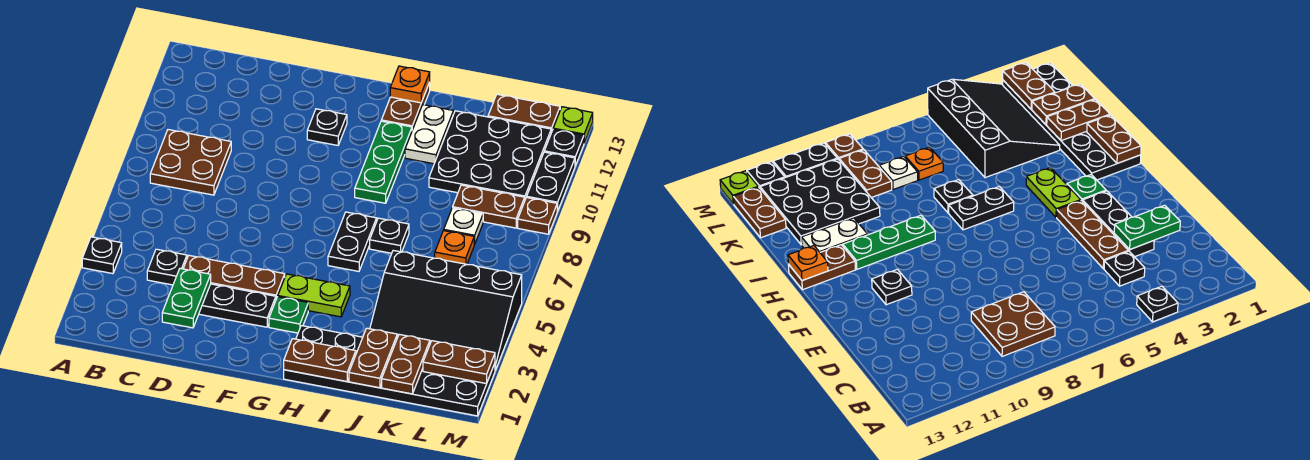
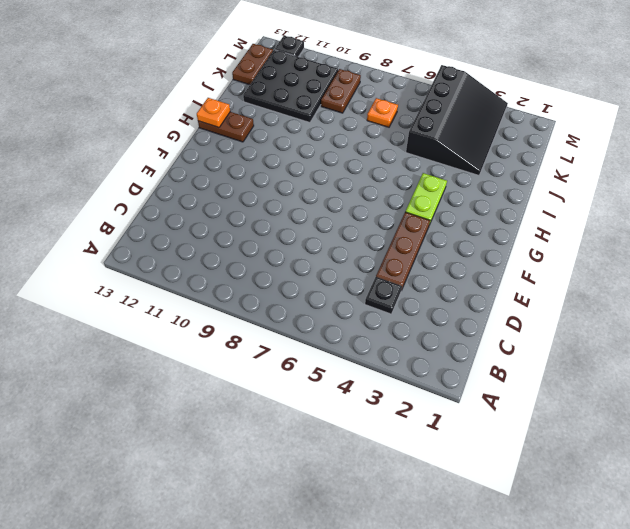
none -> black 1x1 plate [82,237,122,274]
none -> brown 2x2 plate [150,130,231,195]
none -> black 1x3 plate [199,284,276,327]
none -> black 1x1 plate [307,109,347,145]

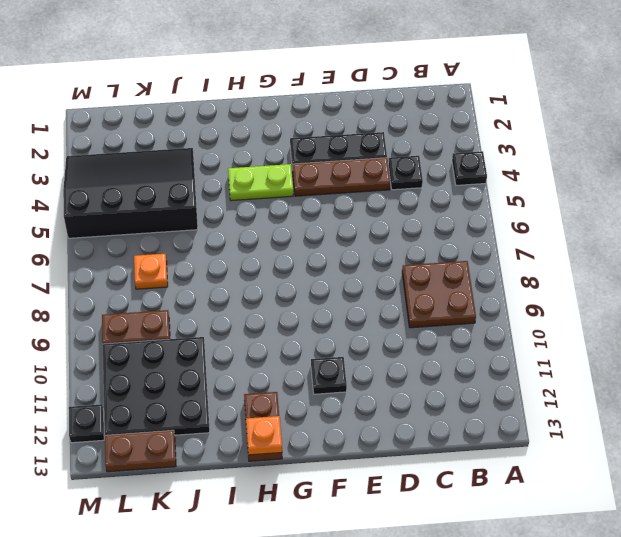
none -> green 1x1 plate [269,297,308,333]
none -> black 2x6 plate [284,326,495,416]
none -> black 1x2 plate [328,212,377,271]
none -> green 1x3 plate [355,121,412,203]

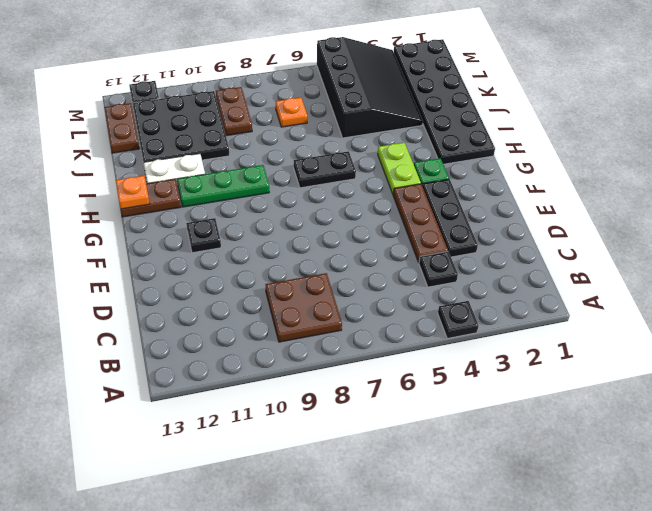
none -> black 1x1 plate [370,218,409,253]
none -> white 1x1 plate [444,208,483,244]
none -> brown 1x1 plate [518,198,557,234]
none -> black 1x2 plate [527,152,575,211]

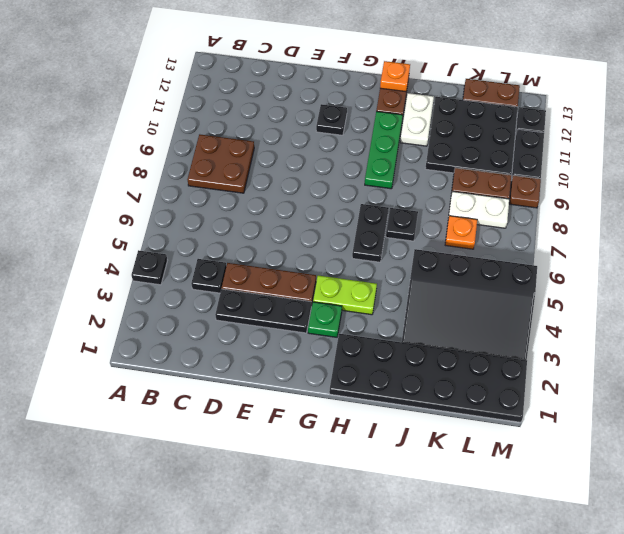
white 1x2 plate [449,191,509,228] -> white 1x1 plate [444,208,483,244]
none -> lime 1x1 plate [553,107,593,143]
none -> green 1x2 plate [162,269,211,328]
none -> brown 1x2 plate [284,339,356,382]
none -> brown 1x2 plate [349,328,397,388]

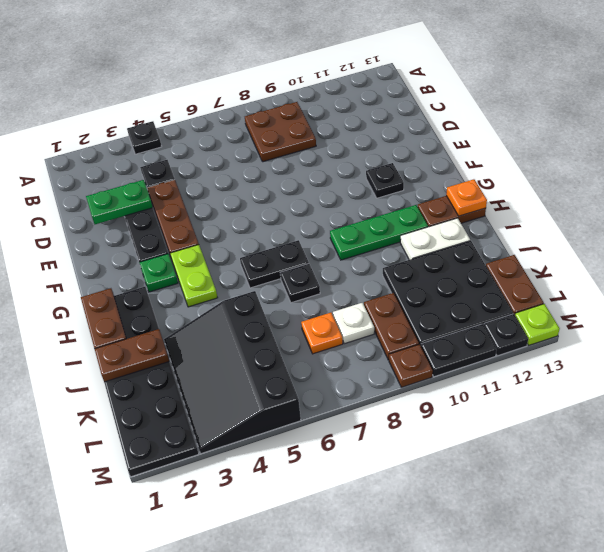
none -> brown 1x2 plate [382,334,430,394]
none -> brown 1x2 plate [423,341,495,384]

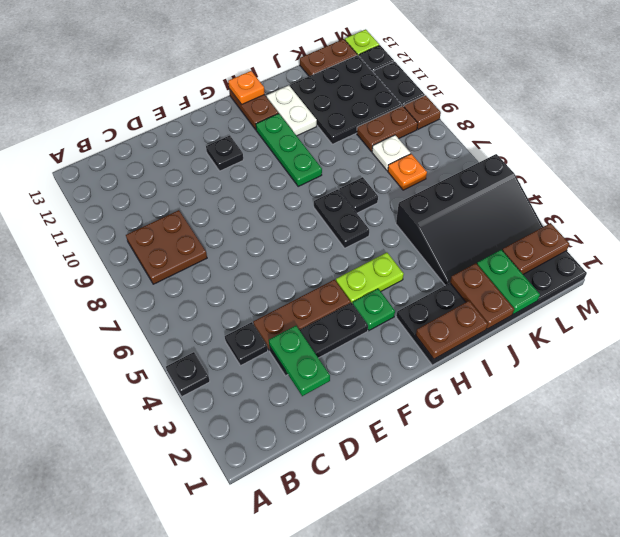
green 1x2 plate [477,250,540,314] -> brown 1x2 plate [382,334,430,394]

